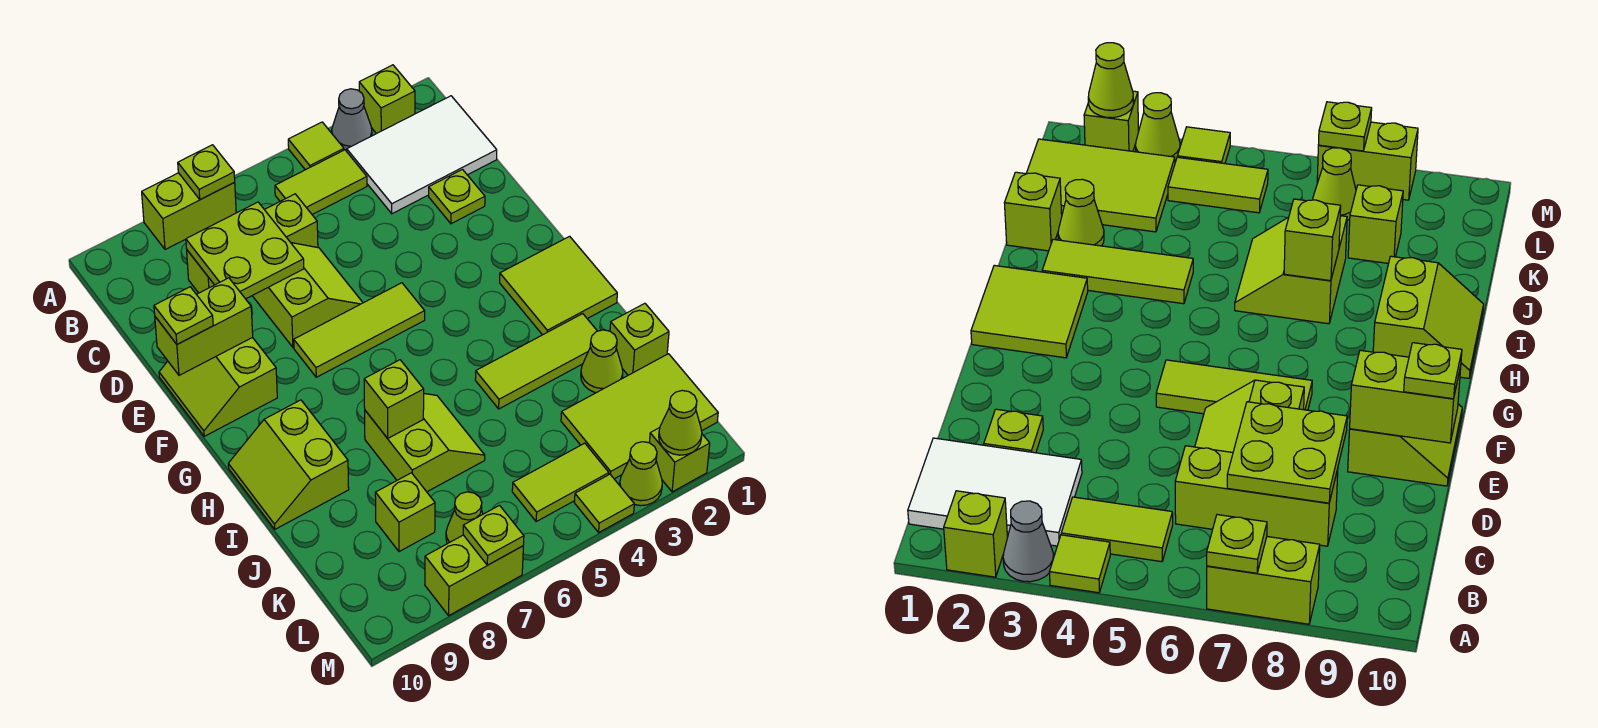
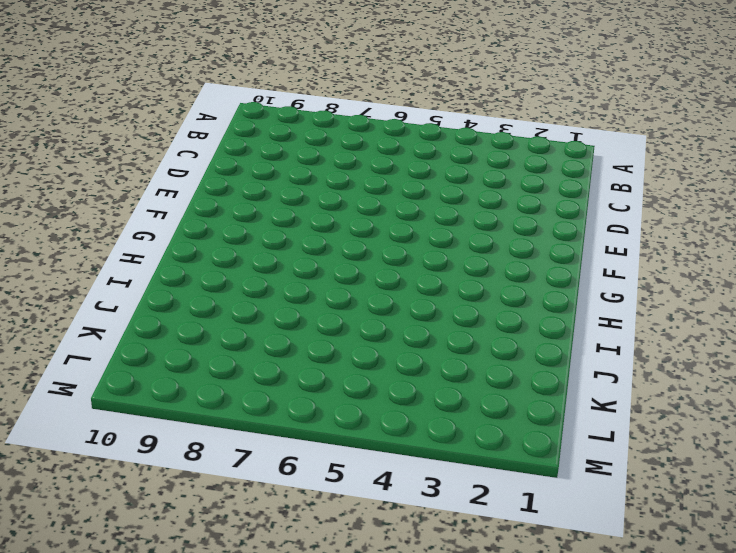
none -> lime 1x1 brick [359,65,415,134]
none -> grey 1x1 cone [332,89,372,151]
none -> lime 1x1 tile [288,122,344,170]
none -> lime 1x2 brick [142,173,236,250]

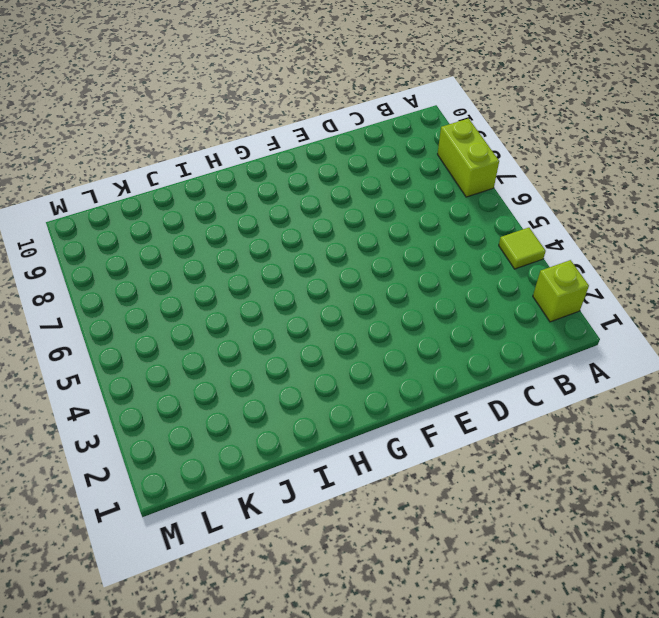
none -> grey 1x1 cone [332,89,372,151]
none -> white 2x3 tile [347,96,497,214]
none -> lime 1x2 tile [275,150,367,215]
none -> lime 1x3 brick [187,194,318,293]

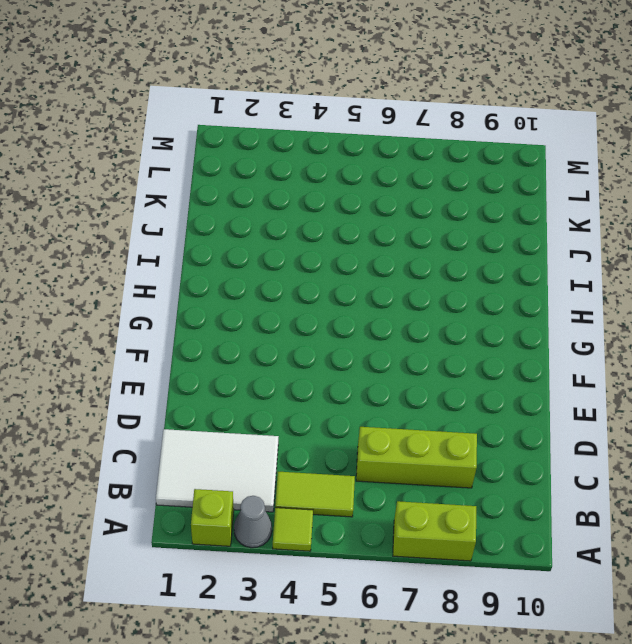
none -> lime 1x1 plate [429,170,485,224]
none -> lime 2x2 slope [252,243,363,347]
none -> lime 2x2 slope [159,337,277,436]
none -> lime 1x3 tile [294,283,425,377]

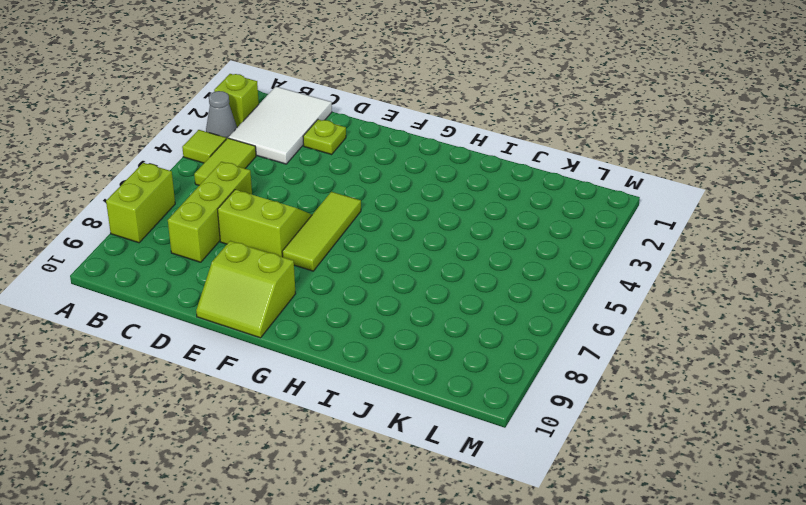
none -> lime 2x2 tile [500,236,617,335]
none -> lime 2x2 slope [228,400,349,529]
none -> lime 1x3 tile [475,314,597,409]
none -> lime 2x2 slope [365,394,485,492]

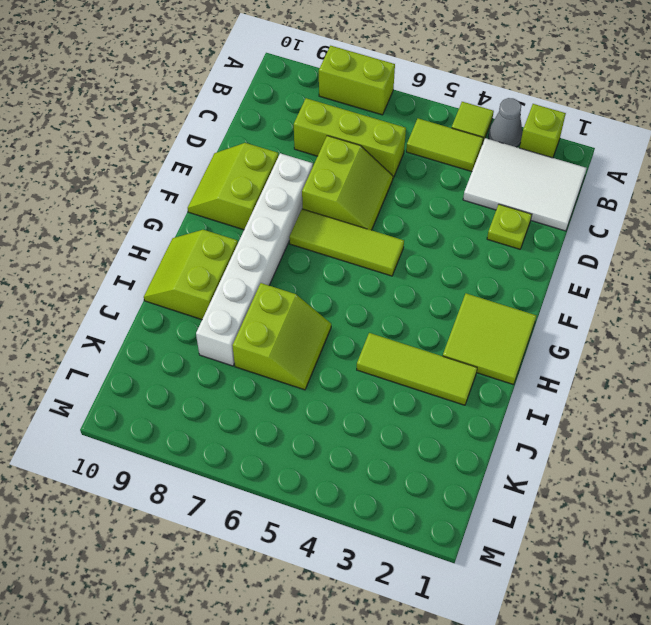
white 1x6 brick [196,153,313,366] -> none
none -> lime 1x1 brick [610,303,669,375]
none -> lime 1x1 cone [581,330,623,393]
none -> lime 2x3 tile [561,354,718,479]
none -> lime 1x1 brick [375,473,435,552]

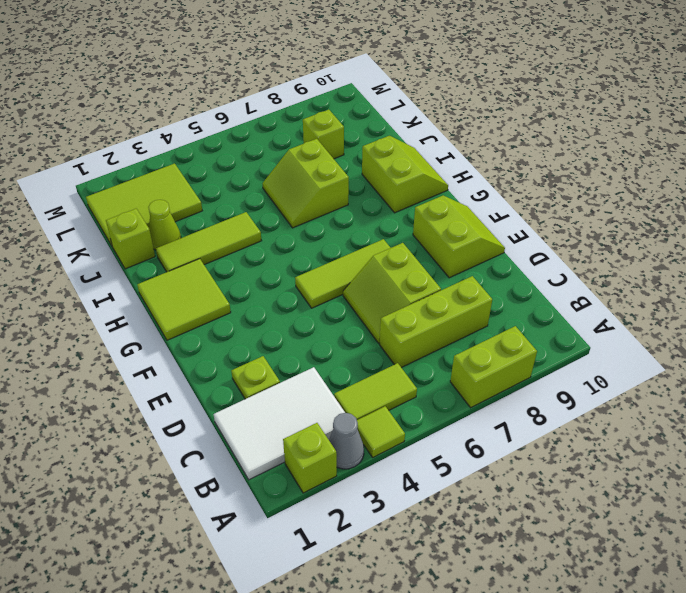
none -> lime 1x2 tile [512,443,609,521]
none -> lime 1x1 cone [446,492,483,544]
none -> lime 1x1 brick [649,428,710,492]
none -> lime 1x1 cone [620,442,662,506]

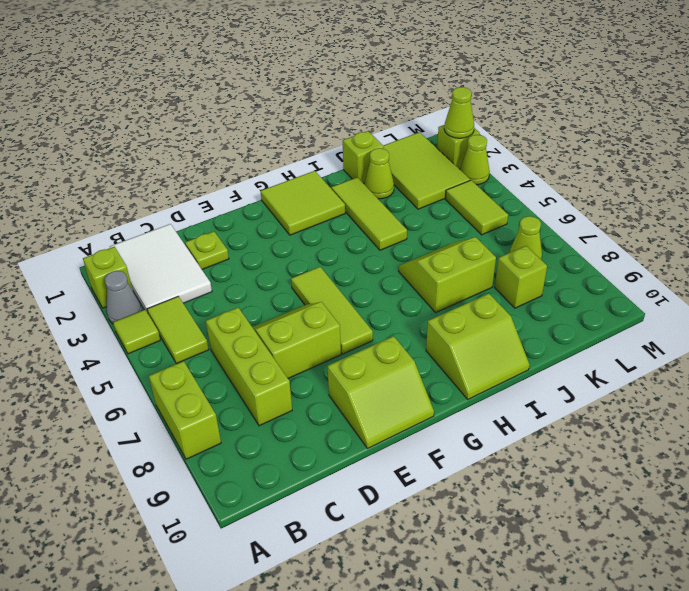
none -> lime 1x1 tile [574,474,634,532]
none -> lime 1x2 brick [425,535,523,615]
none -> lime 1x1 plate [178,145,235,200]
none -> lime 2x2 plate [186,202,304,299]

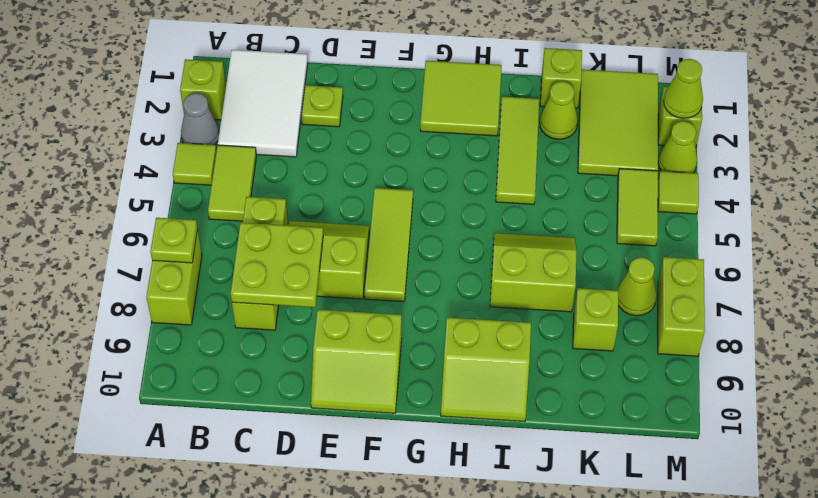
none -> lime 1x2 brick [155,278,253,375]
none -> lime 1x1 brick [364,360,424,438]
none -> lime 1x1 plate [463,506,524,565]
none -> lime 1x1 plate [154,287,213,344]

